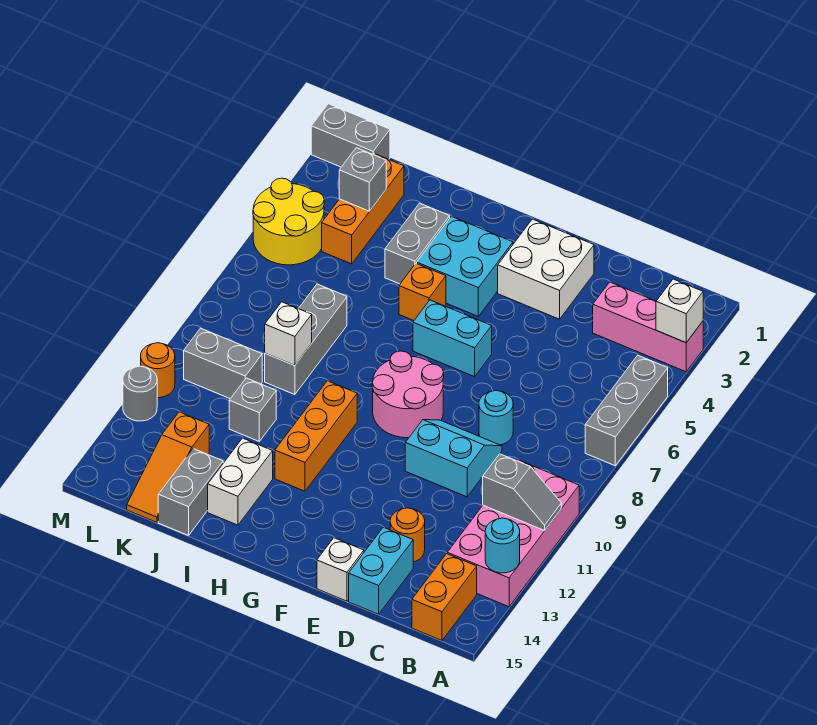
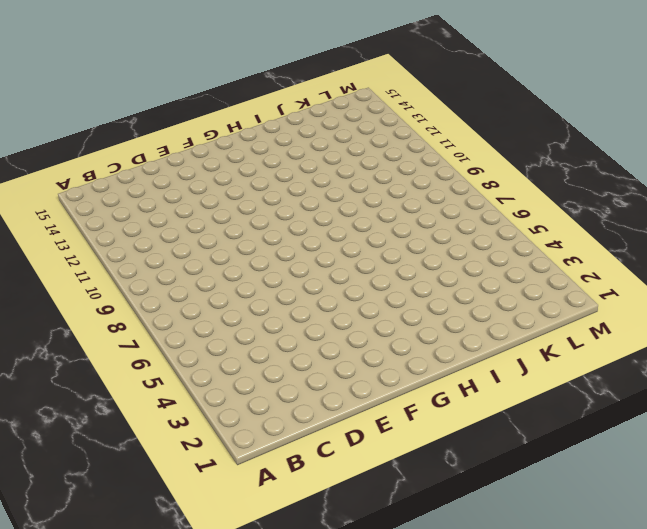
none -> pink 1x3 brick [593,282,703,372]
none -> grey 1x3 brick [585,355,668,466]
none -> pink 2x4 brick [447,460,579,607]
none -> orange 1x2 brick [412,554,477,641]

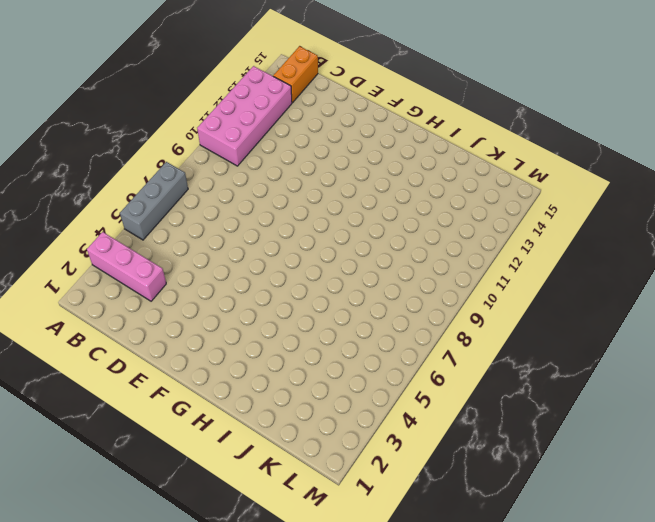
none -> cyan 1x1 round brick [479,391,513,445]
none -> cyan 2x2 slope [405,420,502,497]
none -> orange 1x1 round brick [390,508,425,562]
none -> cyan 1x2 brick [349,527,413,614]

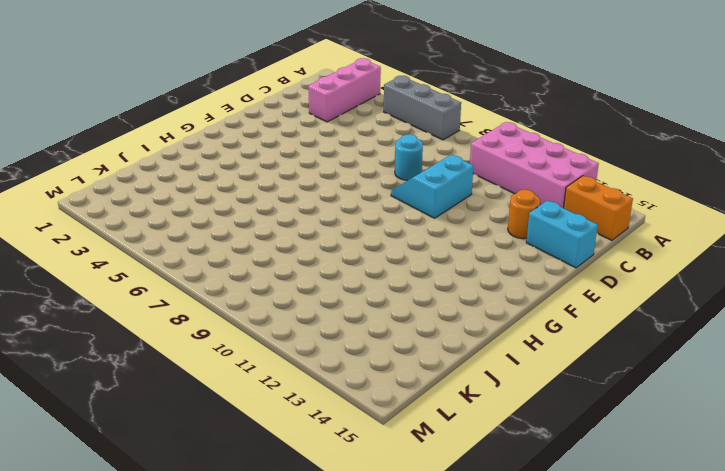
none -> white 2x2 brick [498,219,594,319]
none -> white 1x1 brick [317,538,364,601]
none -> cyan 1x2 brick [413,300,492,377]
none -> pink 2x2 round brick [372,351,444,438]

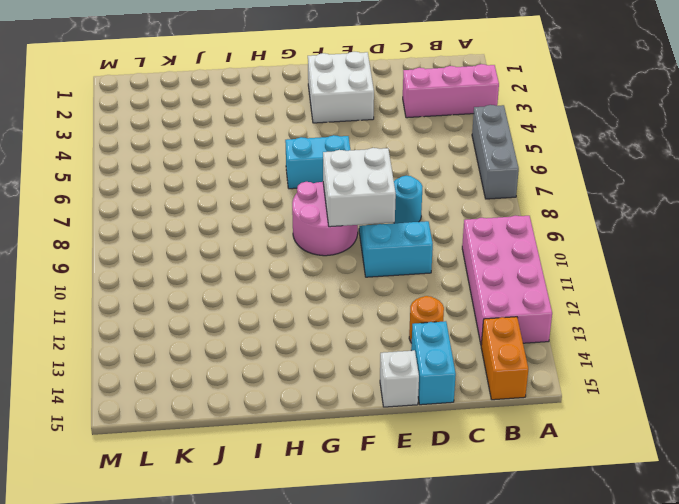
white 2x2 brick [323,148,396,227] -> none
none -> cyan 2x2 brick [417,216,513,316]
none -> orange 1x1 brick [399,263,446,321]
none -> orange 1x3 brick [275,381,357,491]
none -> grey 1x2 brick [385,203,450,284]

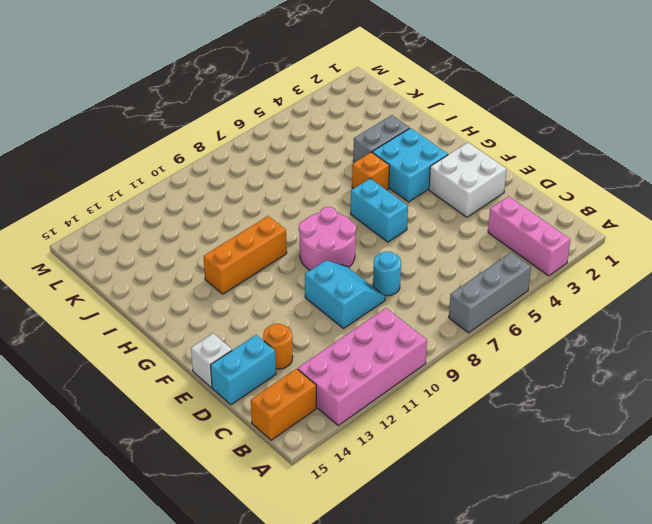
none -> white 1x2 brick [208,438,273,525]
none -> grey 1x3 brick [265,284,347,395]
none -> grey 1x1 brick [229,378,276,441]
none -> grey 1x2 brick [158,449,223,536]

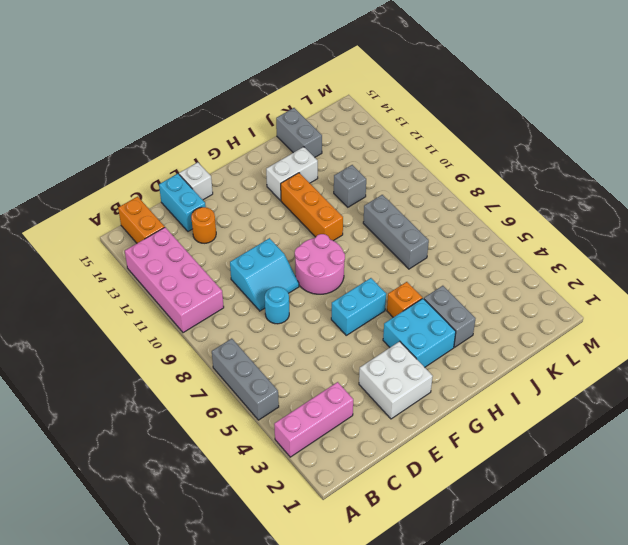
white 1x2 brick [266,147,318,201] -> white 1x2 brick turned to [208,438,273,525]
none -> orange 1x3 brick [322,154,404,264]
none -> grey 1x2 brick [184,328,262,399]
none -> orange 1x3 slope [127,412,209,522]
none -> grey 1x2 brick [311,104,390,167]

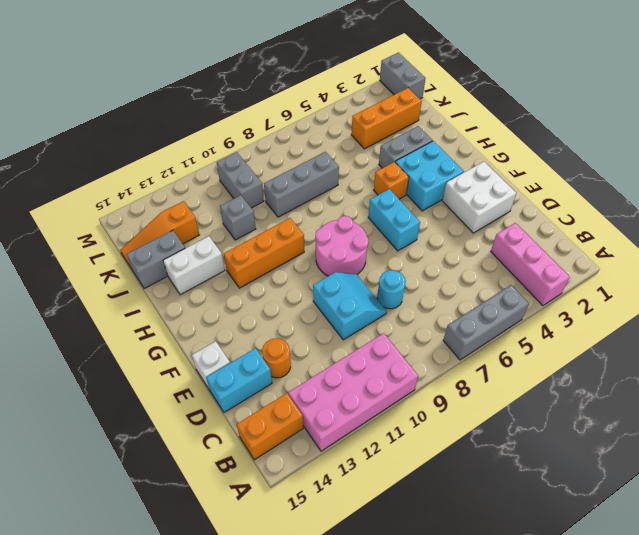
none -> yellow 2x2 round brick [253,178,324,265]
none -> orange 1x1 round brick [141,343,175,398]
none -> grey 1x1 round brick [123,366,157,421]
none -> white 1x1 brick [656,279,703,343]

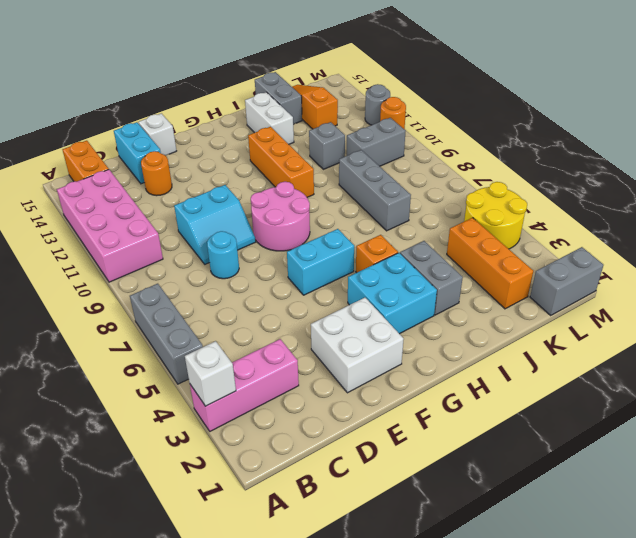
none -> grey 1x2 slope [483,454,561,531]
none -> cyan 1x1 round brick [485,518,520,573]
none -> white 1x1 brick [265,302,312,365]
none -> grey 1x1 brick [339,148,386,211]

